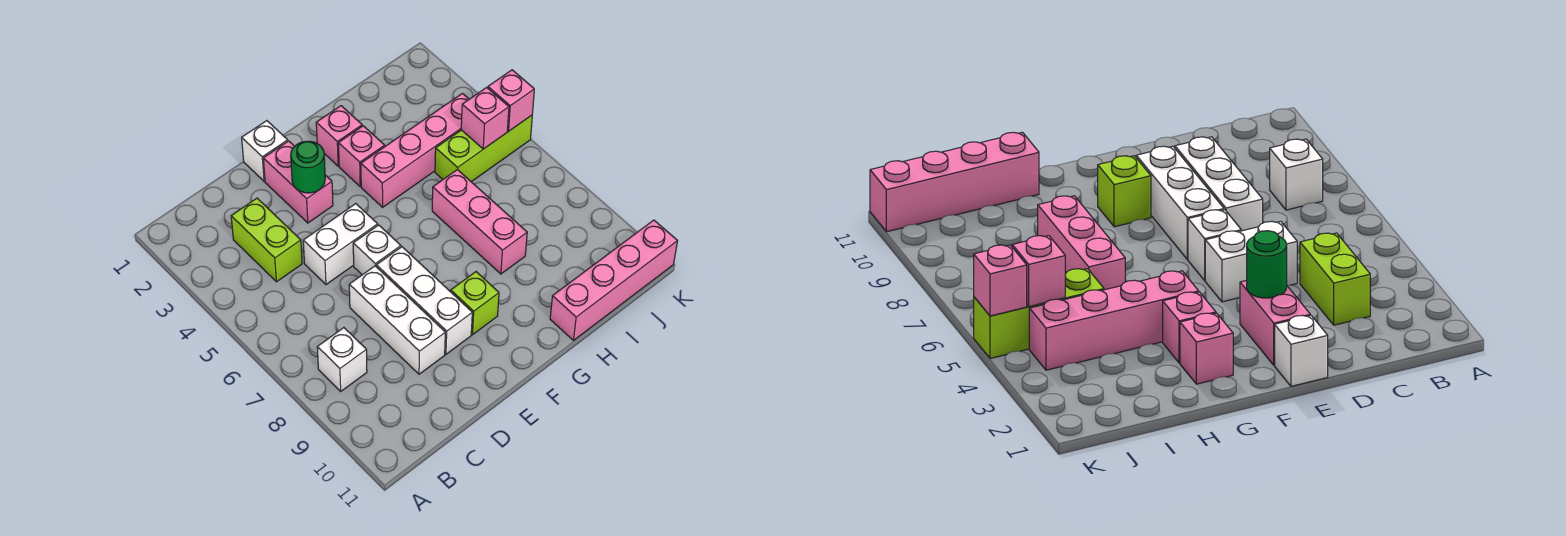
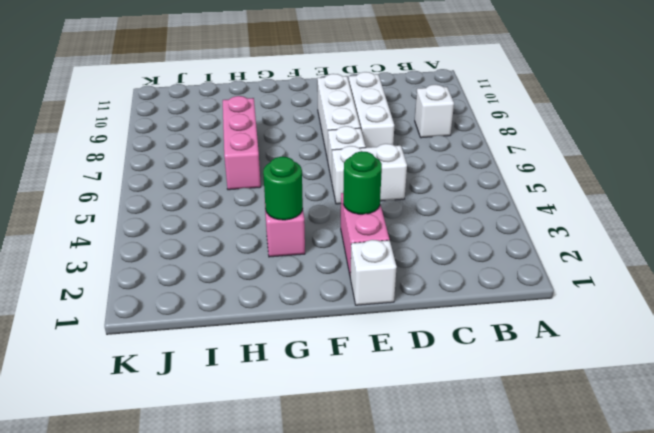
green 1x1 round brick [263,157,303,220] -> none
none -> lime 1x2 brick [231,198,302,282]
none -> lime 1x1 brick [451,272,499,335]
none -> pink 1x1 brick [316,106,362,166]

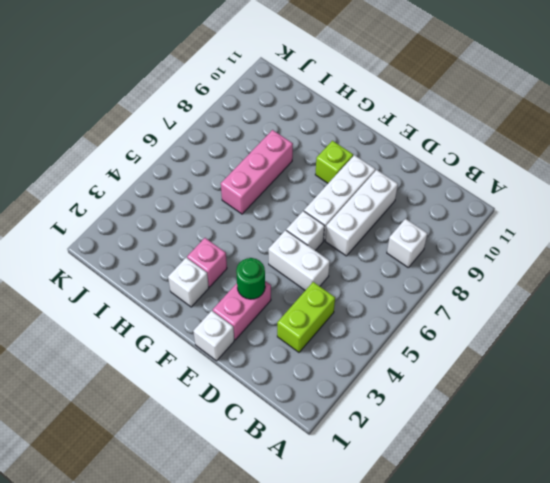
white 1x1 brick [168,258,209,307] -> pink 1x1 brick [316,106,362,166]
none -> pink 1x4 brick [361,93,469,207]
none -> pink 1x4 brick [550,220,678,340]
none -> lime 1x3 brick [435,115,532,182]

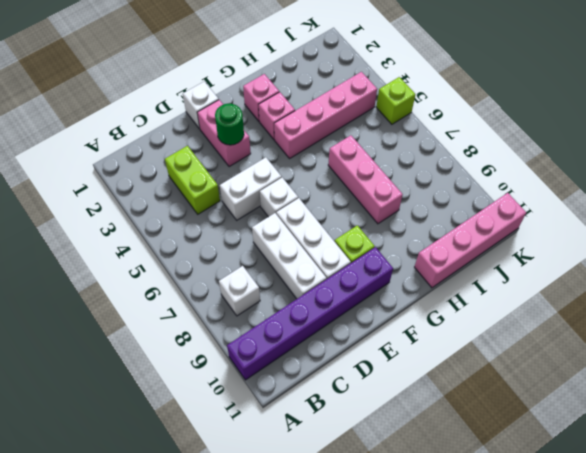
purple 1x6 brick [227,247,393,380] -> none
lime 1x1 brick [376,77,415,124] -> lime 1x3 brick [435,115,532,182]
none -> pink 1x1 brick [461,87,509,149]
none -> pink 1x1 brick [488,70,534,131]

